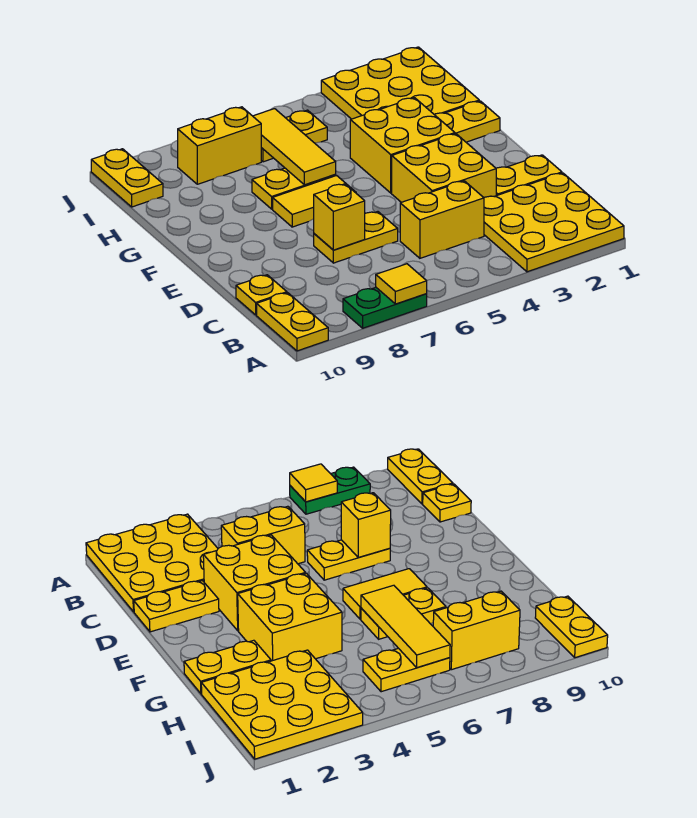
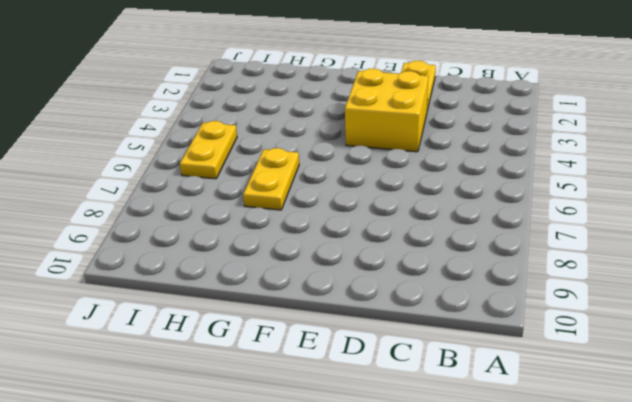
none -> yellow 3x3 plate [484,173,624,272]
none -> green 1x2 plate [343,288,427,328]
none -> yellow 1x2 plate [257,293,328,351]

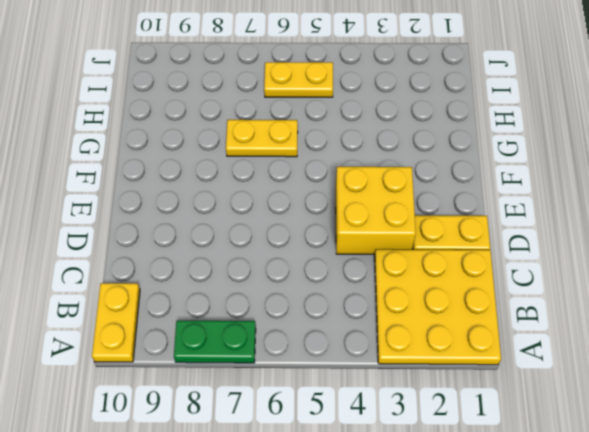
none -> yellow 1x2 brick [400,181,484,258]
none -> yellow 1x1 plate [236,275,287,315]
none -> yellow 1x2 plate [314,212,398,263]

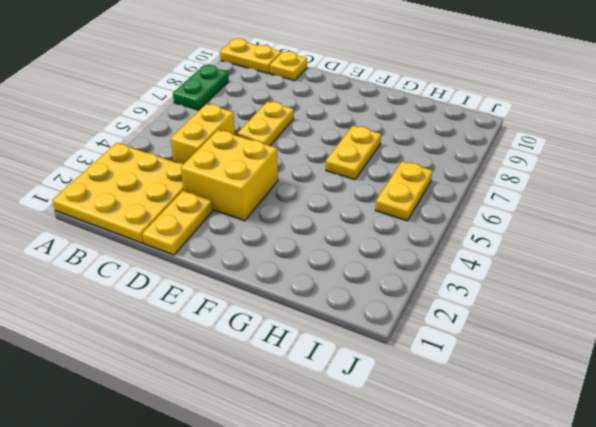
none -> yellow 2x2 brick [350,98,455,193]
none -> yellow 1x2 tile [273,176,356,227]
none -> yellow 1x2 plate [434,101,500,142]

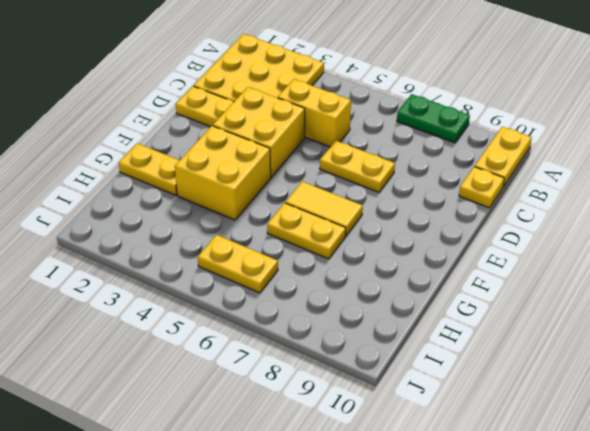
none -> yellow 3x3 plate [321,47,479,119]
none -> yellow 1x2 brick [178,107,261,184]
none -> yellow 1x2 plate [91,149,163,207]

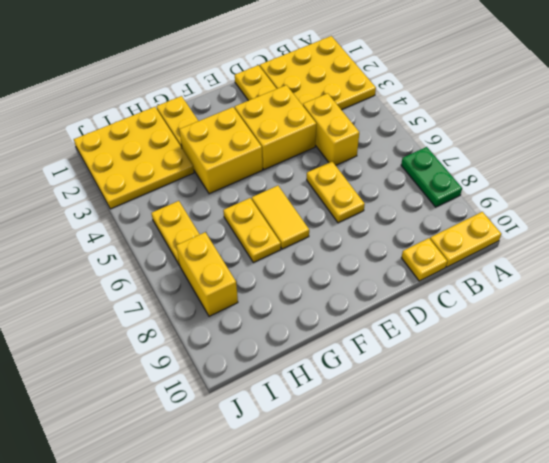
none -> yellow 1x2 plate [91,149,163,207]
none -> yellow 1x1 tile [376,264,427,304]
none -> yellow 1x1 brick [314,184,365,250]

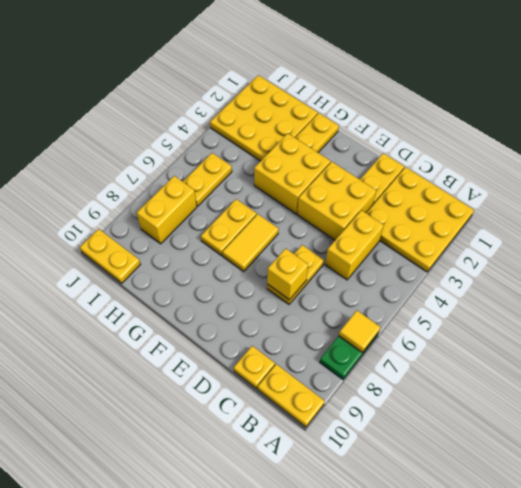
none -> yellow 1x3 tile [253,109,336,185]

